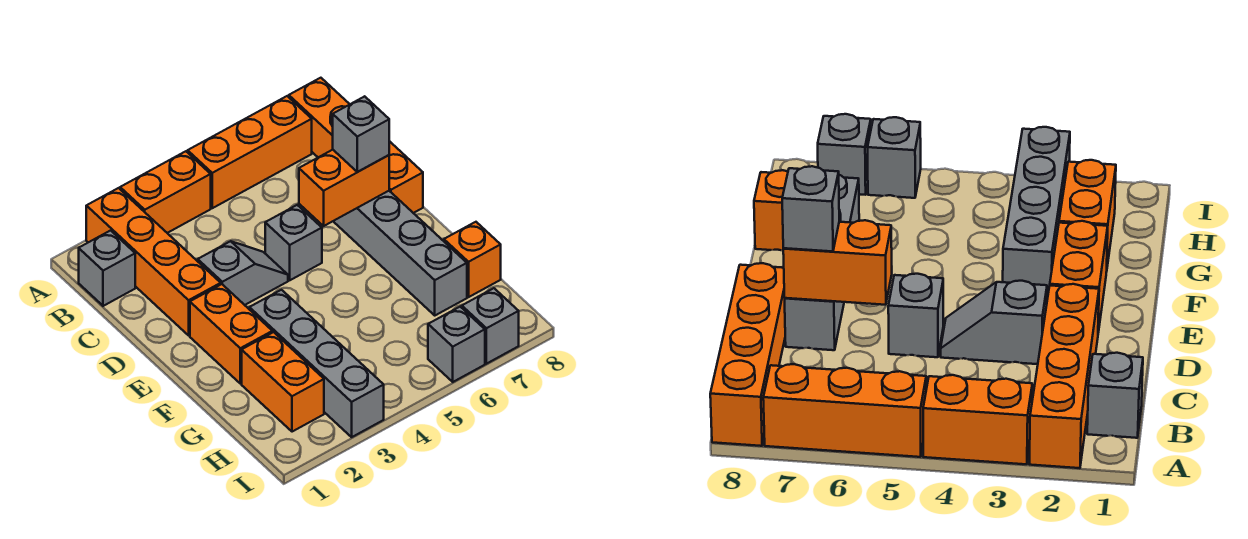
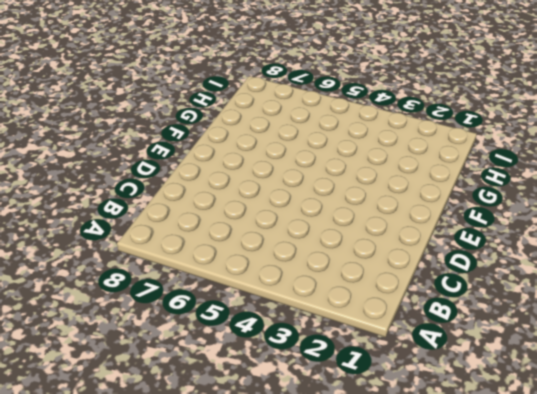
none -> orange 1x4 brick [86,188,221,335]
none -> orange 1x2 brick [120,151,211,233]
none -> orange 1x3 brick [188,96,312,208]

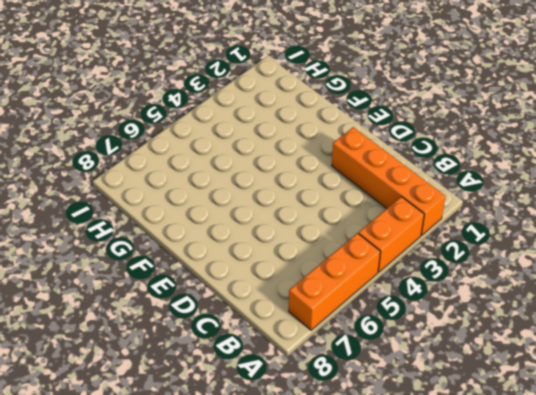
none -> orange 1x4 brick [289,78,423,213]
none -> grey 1x1 brick [79,230,135,306]
none -> grey 1x2 slope [198,241,288,305]

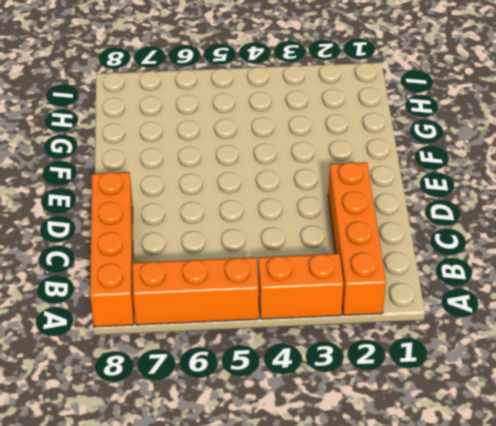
none -> grey 1x1 brick [79,230,135,306]
none -> grey 1x2 slope [198,241,288,305]
none -> grey 1x1 brick [265,205,322,280]

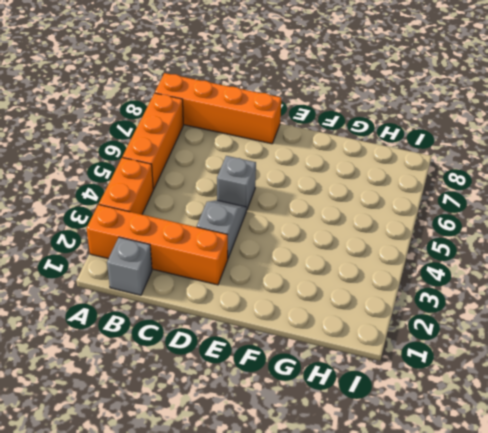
none -> grey 1x4 brick [333,191,467,315]
none -> orange 1x2 brick [190,284,272,384]
none -> grey 1x4 brick [249,290,384,437]

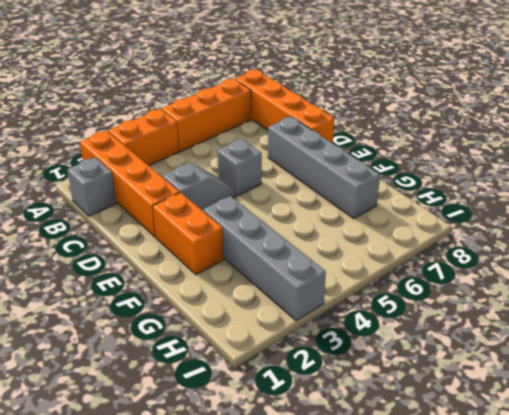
none -> orange 1x2 brick [242,332,324,432]
none -> orange 1x1 brick [444,222,501,297]
none -> grey 1x1 brick [428,307,485,382]

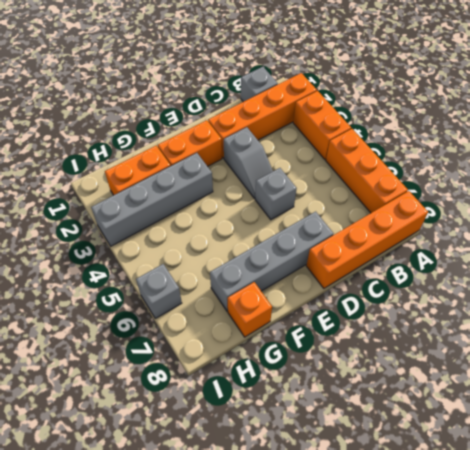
none -> grey 1x1 brick [462,288,519,364]
none -> orange 1x2 brick [299,150,389,226]
none -> grey 1x1 brick [333,96,389,172]

